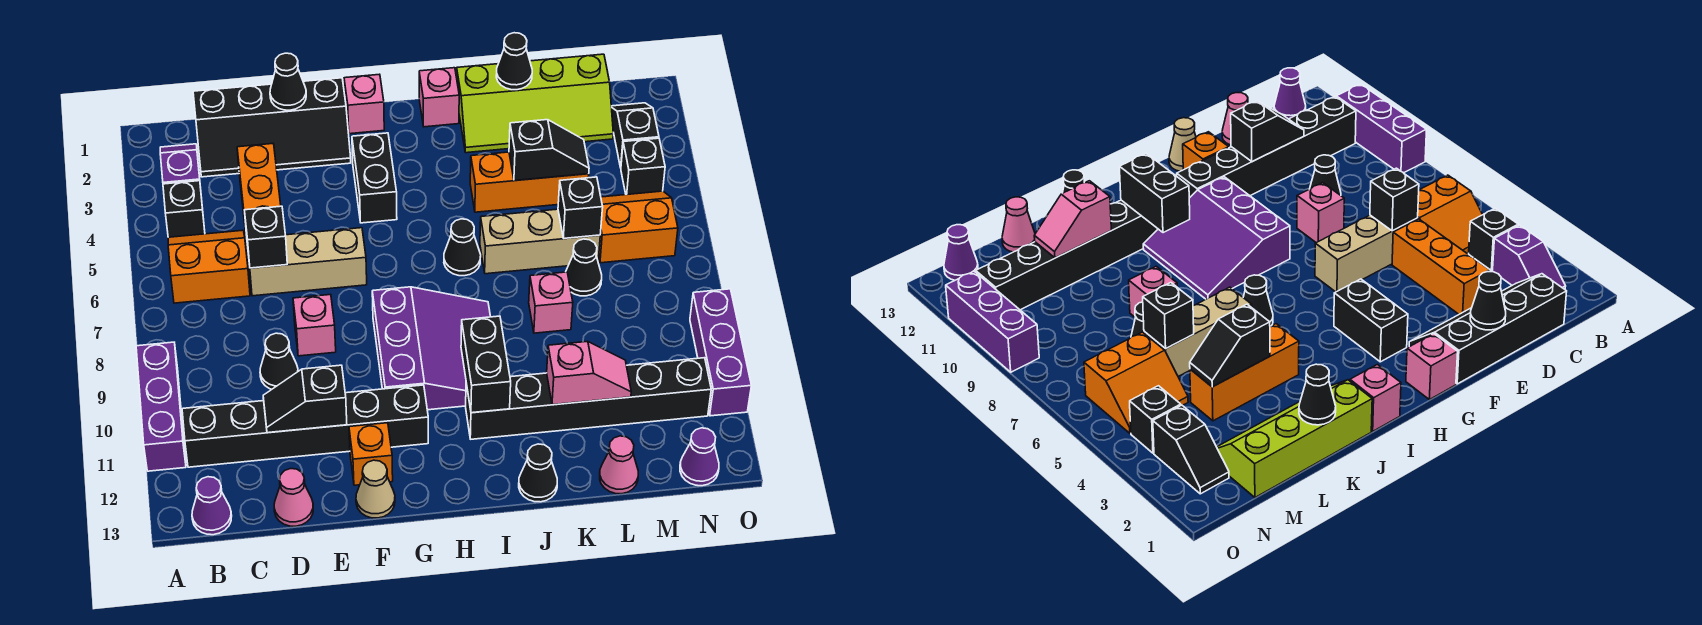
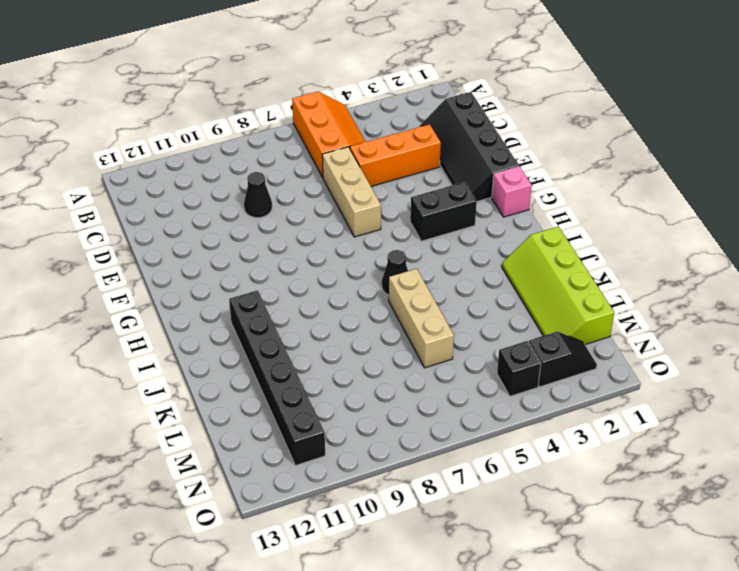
orange 2x3 slope [292,92,365,177] -> orange 2x2 slope [168,230,250,303]
none -> purple 1x3 brick [136,342,186,471]
none -> purple 1x2 slope [160,144,200,184]
none -> black 1x1 brick [163,181,205,237]
none -> black 1x6 brick [182,385,428,467]

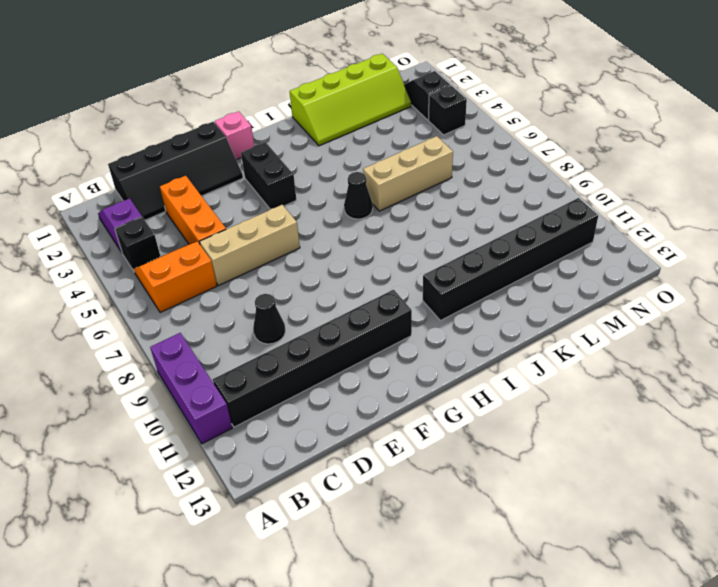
none -> purple 1x1 cone [192,477,232,535]
none -> pink 1x1 cone [274,469,313,526]
none -> pink 1x1 brick [293,295,336,356]
none -> orange 1x1 brick [349,423,393,485]

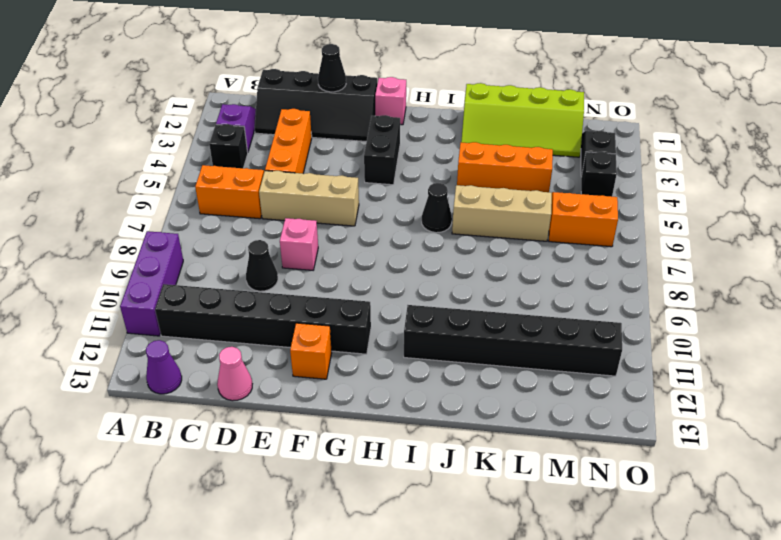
none -> tan 1x1 cone [356,460,395,518]
none -> purple 3x3 slope [372,287,491,410]
none -> pink 1x1 brick [419,68,459,127]
none -> black 1x1 cone [519,444,557,502]

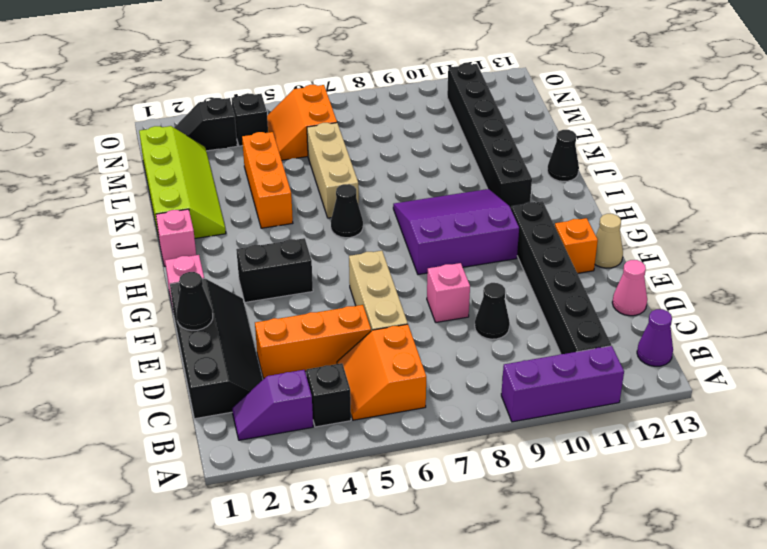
none -> pink 1x1 brick [529,272,573,333]
none -> black 1x1 cone [566,239,602,296]
none -> pink 1x1 cone [600,436,638,494]
none -> purple 1x1 cone [680,428,719,486]

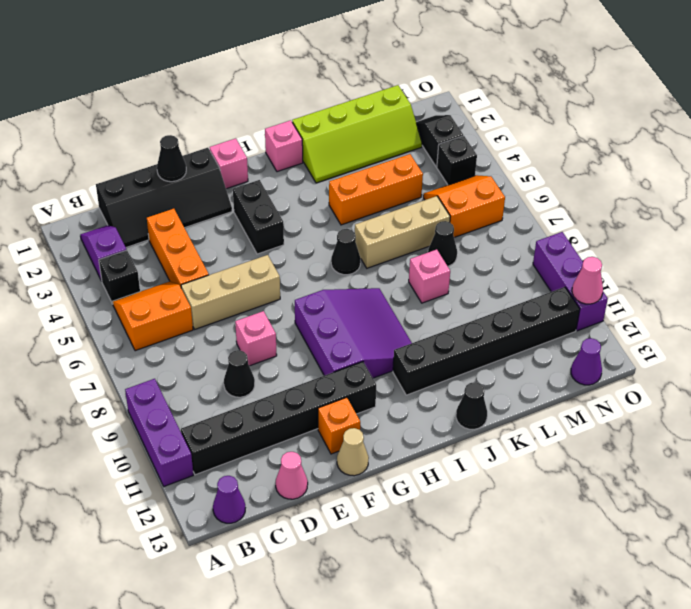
pink 1x1 cone [572,257,603,304] -> pink 1x1 cone moved to [600,436,638,494]
none -> black 1x1 brick [245,206,287,268]
none -> black 1x2 slope [263,365,347,433]
none -> black 1x2 brick [461,316,511,413]
none -> black 1x1 cone [496,33,532,90]

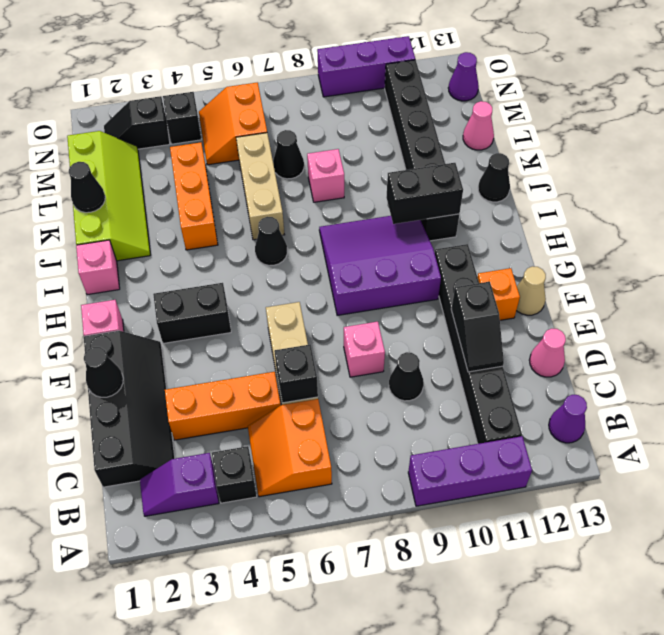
none -> black 1x2 slope [509,120,589,181]
none -> pink 1x2 slope [547,341,631,405]
none -> black 1x1 brick [558,177,603,239]

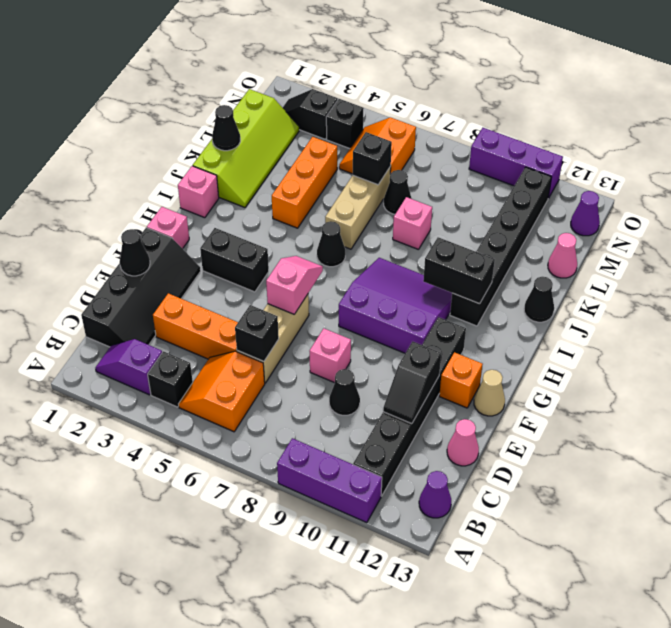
pink 1x2 slope [266,256,323,314] -> pink 1x2 slope moved to [547,341,631,405]
none -> black 1x2 slope [509,120,589,181]

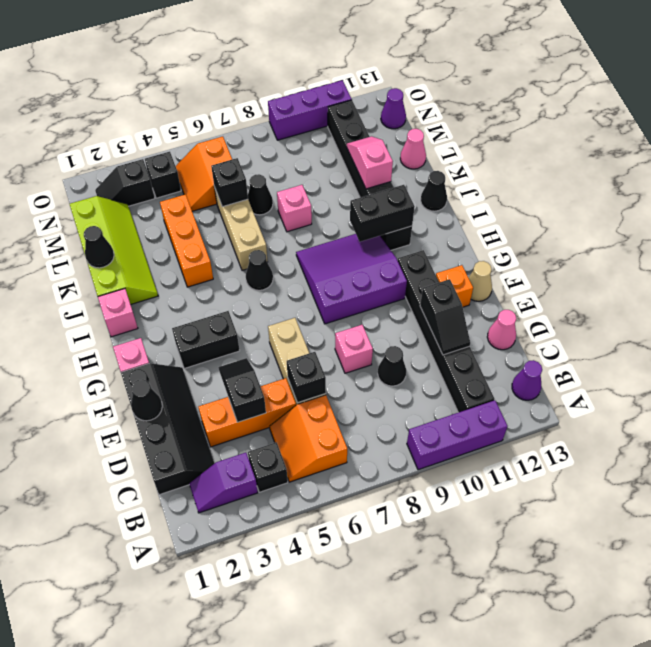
black 1x2 slope [218,358,266,422] -> black 1x2 slope moved to [509,120,589,181]

